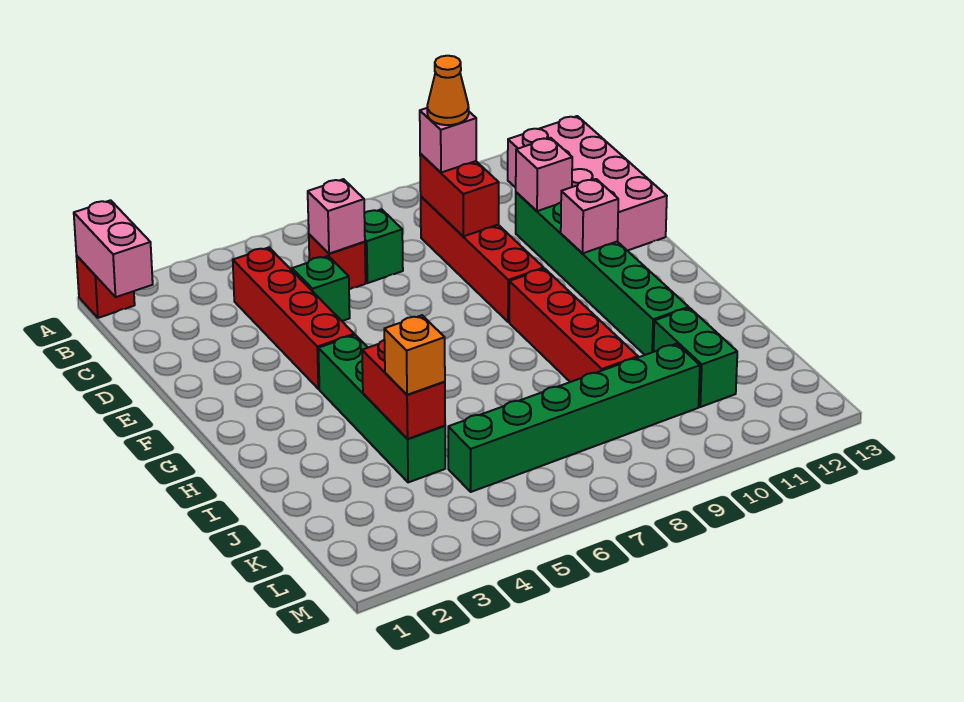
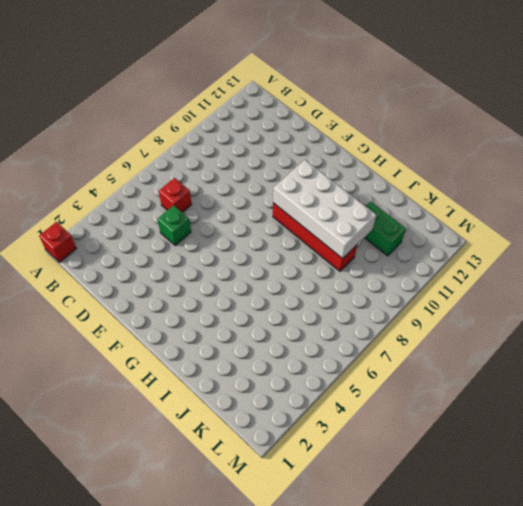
white 2x4 brick [273,160,376,259] -> none
none -> pink 2x4 brick [508,116,667,251]
none -> red 1x4 brick [233,247,354,389]
none -> green 1x1 brick [364,209,403,283]

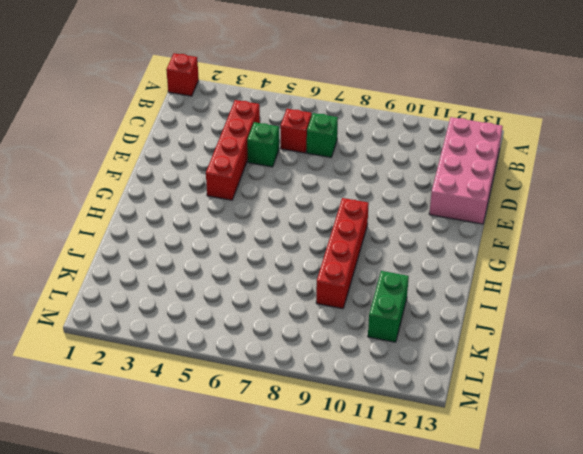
none -> red 1x4 brick [421,197,544,322]
none -> green 1x6 brick [516,192,689,355]
none -> green 1x4 brick [318,335,445,482]

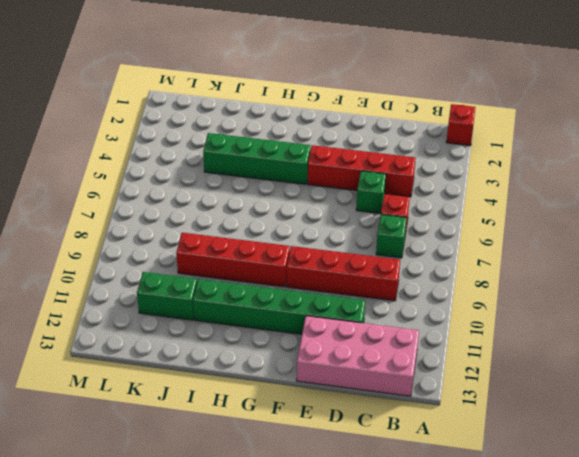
none -> green 1x6 brick [448,344,700,492]
none -> pink 1x2 brick [74,200,153,297]
none -> pink 1x1 brick [308,179,365,254]

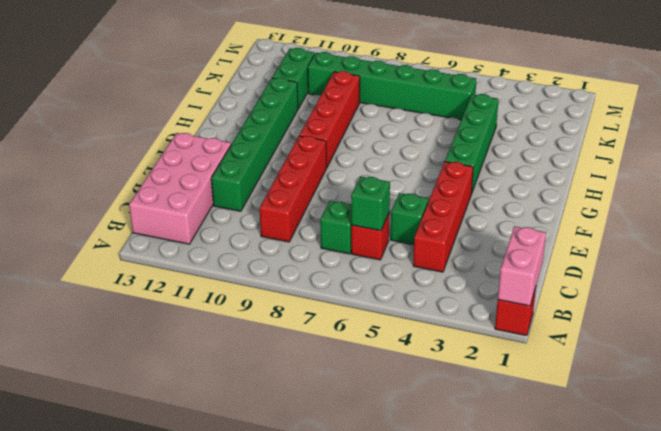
green 1x1 brick [351,176,390,231] -> pink 1x1 brick [308,179,365,254]
none -> red 1x2 brick [420,153,499,236]
none -> pink 1x1 brick [516,138,572,211]
none -> pink 1x1 brick [561,179,618,253]

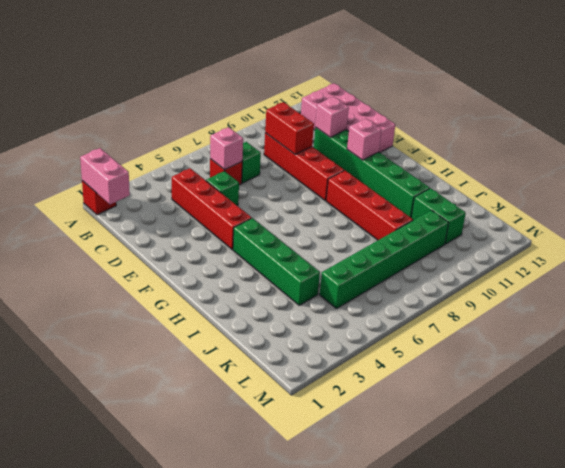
none -> red 1x2 brick [362,340,445,439]
none -> pink 1x1 brick [420,108,476,173]
none -> orange 1x1 brick [384,315,445,395]

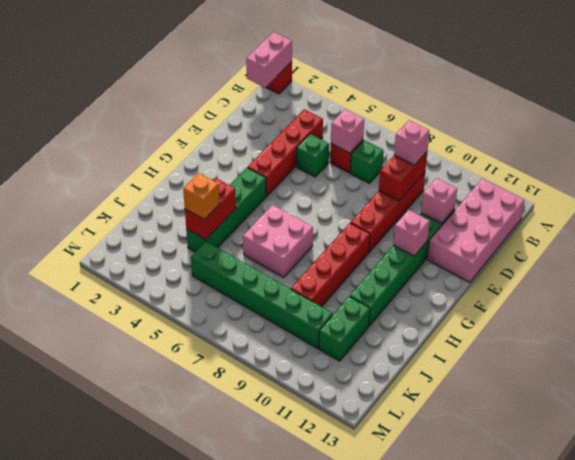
pink 2x2 brick [243,205,313,278] -> none
none -> orange 1x1 cone [427,56,469,125]

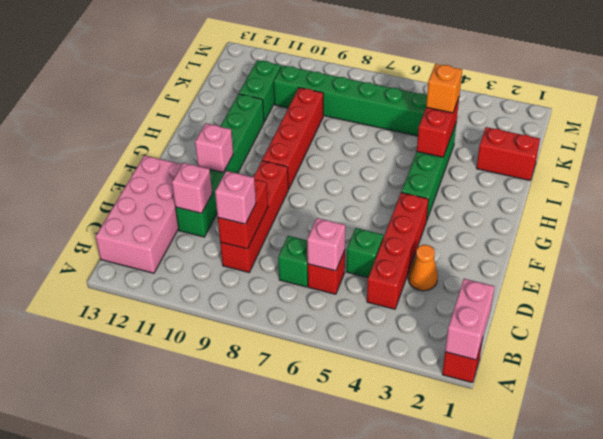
orange 1x1 cone [408,245,438,291] -> orange 1x1 cone moved to [427,56,469,125]
red 1x2 brick [476,127,540,180] -> none

